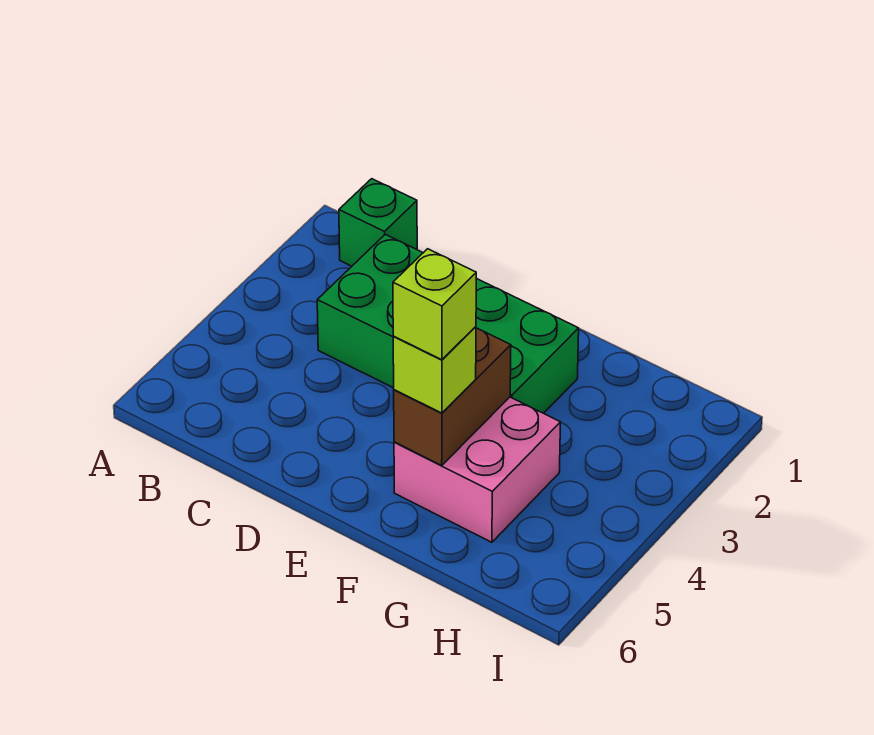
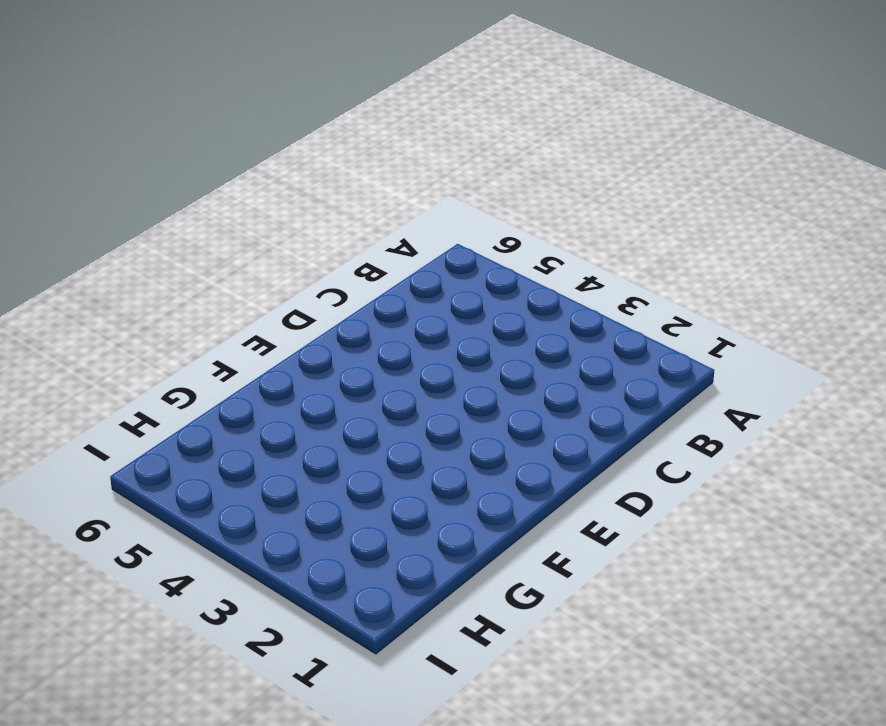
none -> green 1x1 brick [339,179,417,266]
none -> green 2x4 brick [317,234,579,413]

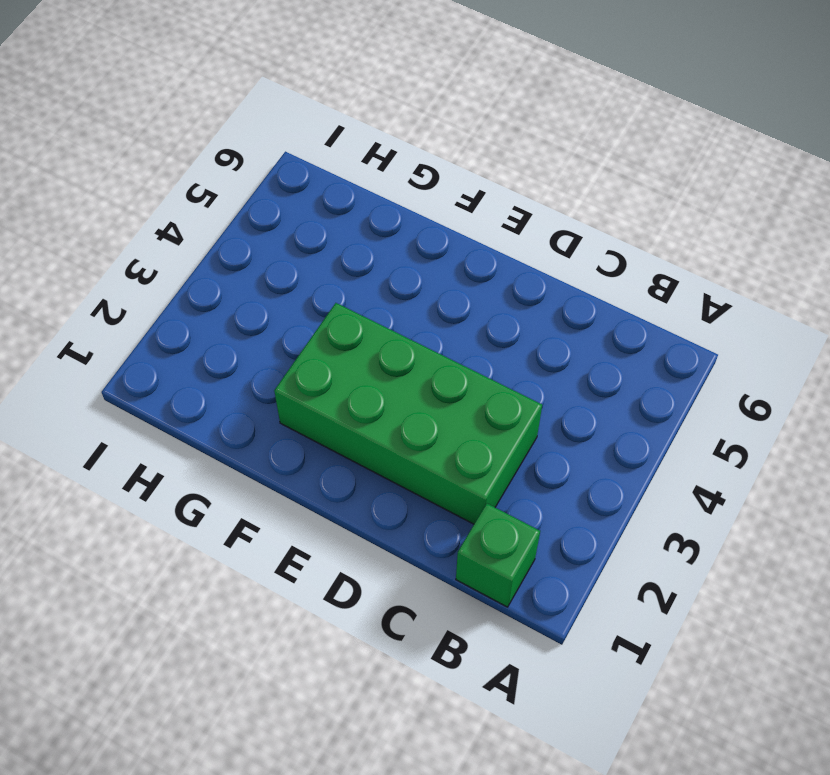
none -> pink 2x2 brick [394,397,561,542]
none -> brown 1x2 brick [394,328,511,465]

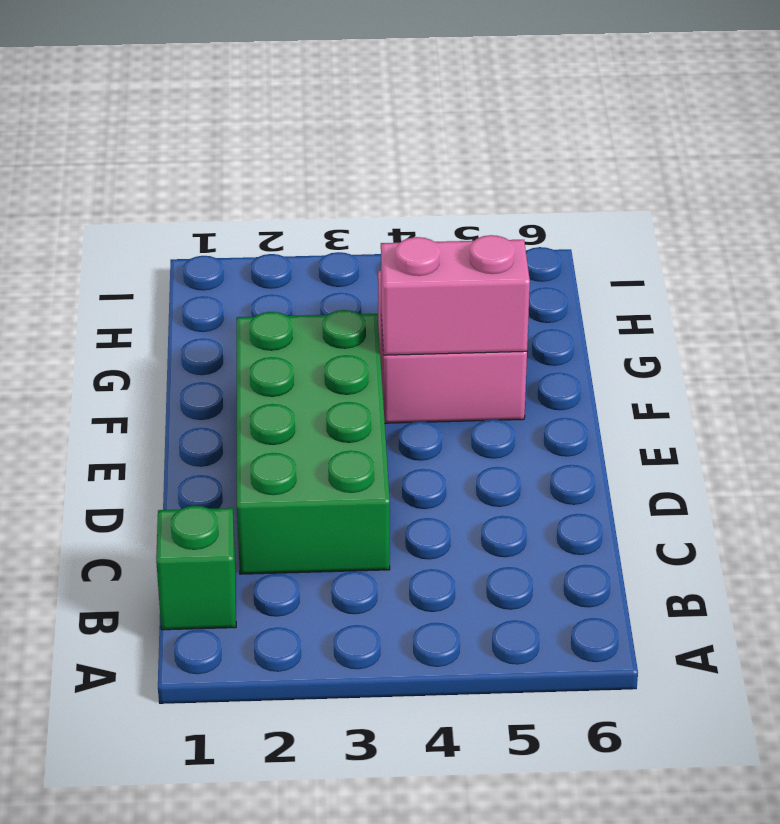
pink 1x2 brick [381,235,530,355] -> brown 1x2 brick [394,328,511,465]
none -> lime 1x1 brick [393,327,476,413]
none -> lime 1x1 brick [393,249,476,360]

